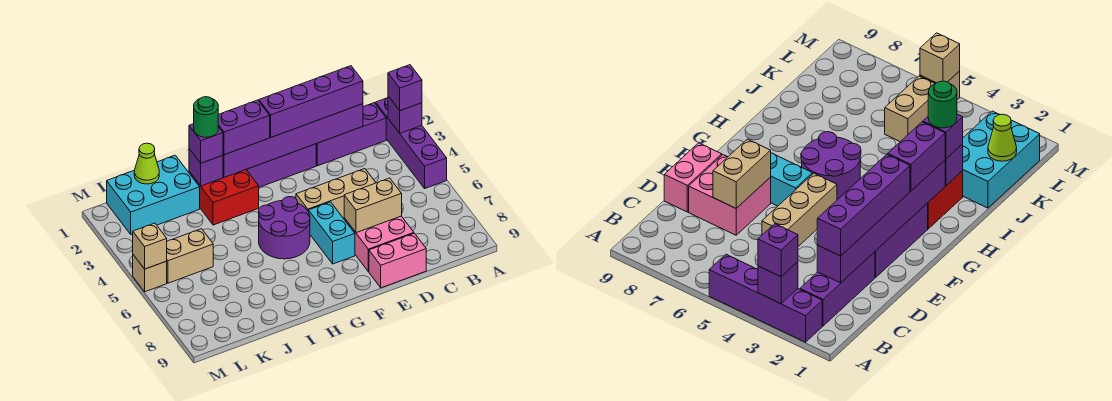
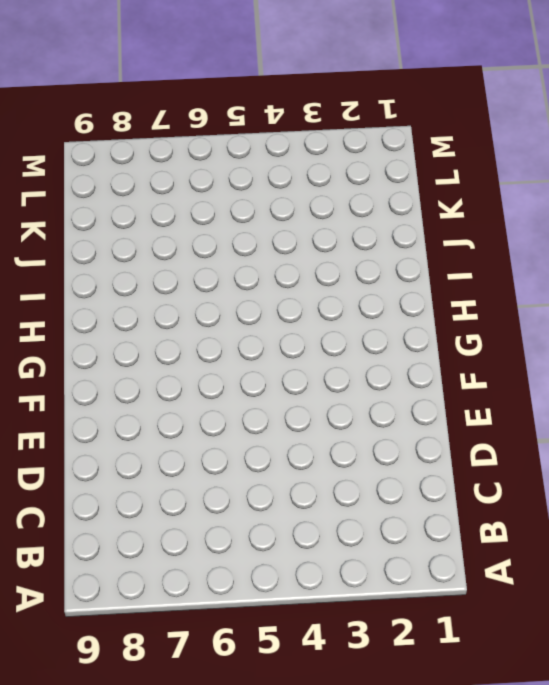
none -> purple 1x4 brick [375,98,447,188]
none -> purple 1x3 brick [316,103,386,166]
none -> tan 1x3 brick [296,169,376,219]

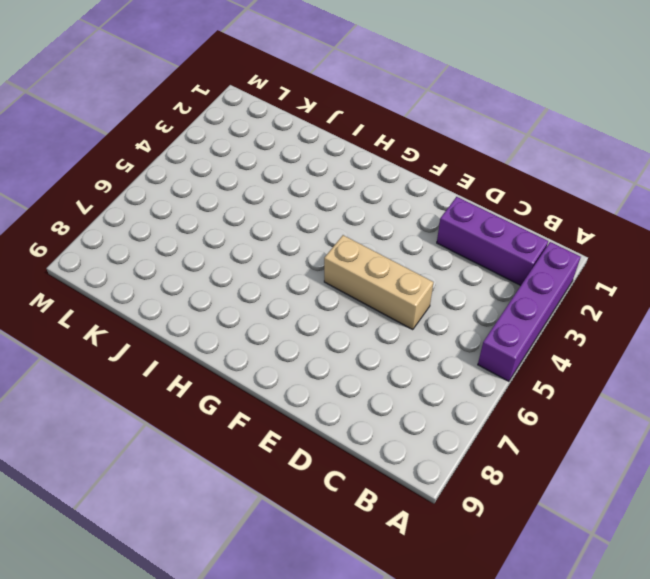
none -> pink 2x2 brick [344,216,414,272]
none -> pink 1x2 brick [369,233,426,288]
none -> purple 1x3 brick [246,144,316,187]

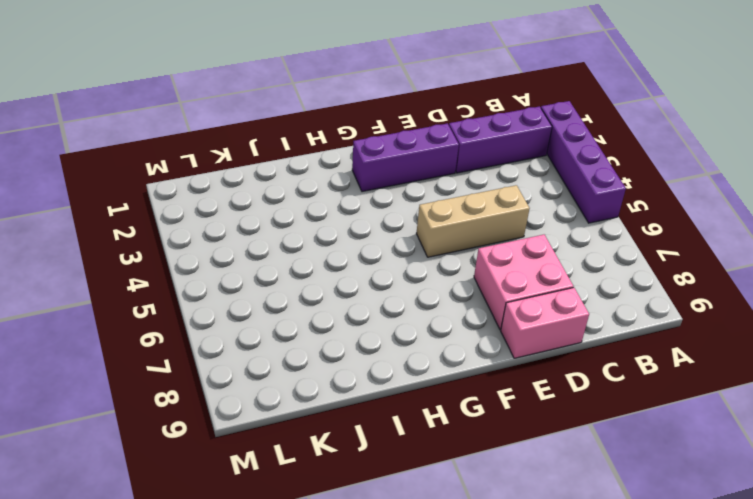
none -> cyan 1x2 brick [308,202,355,264]
none -> purple 2x2 round brick [259,197,310,259]
none -> red 2x2 brick [189,170,259,225]

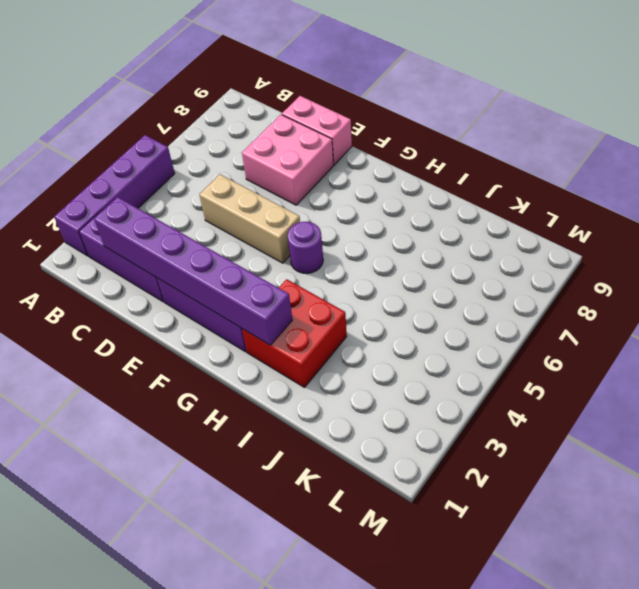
purple 1x1 round brick [288,222,323,274] -> purple 2x2 round brick [259,197,310,259]
none -> cyan 1x2 brick [308,202,355,264]
none -> cyan 2x3 brick [107,155,200,235]
none -> tan 1x2 brick [167,229,213,283]

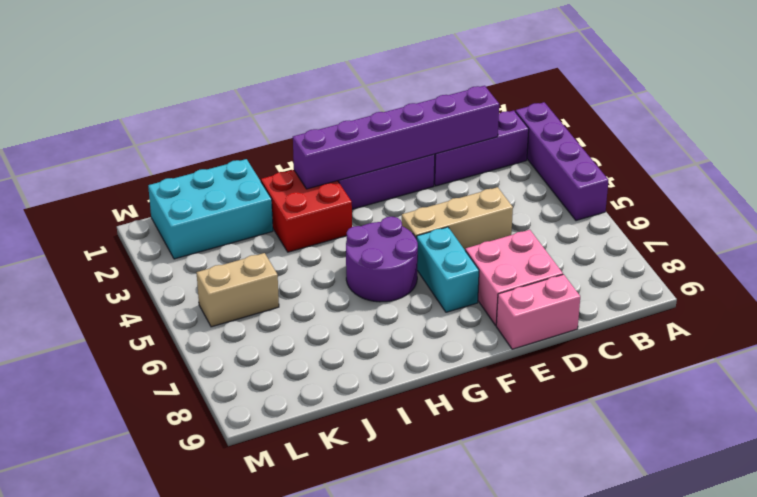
none -> tan 1x1 brick [133,255,167,292]
none -> purple 1x1 brick [388,96,422,133]
none -> tan 1x2 brick [344,178,402,233]

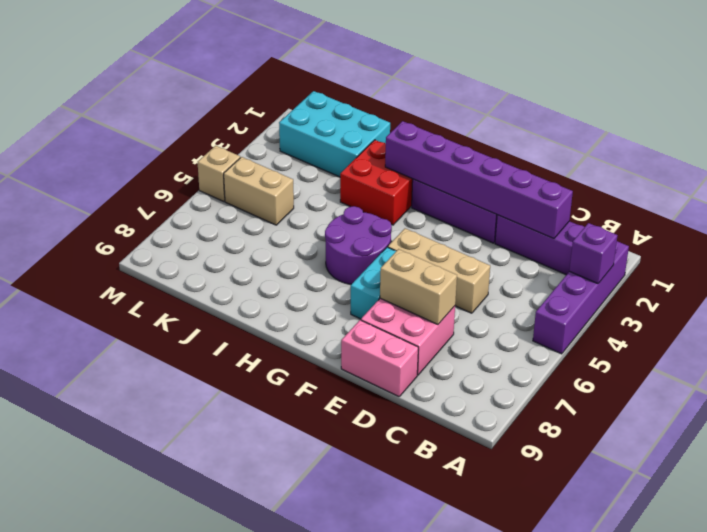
none -> purple 1x1 brick [189,149,223,186]
none -> lime 1x1 cone [134,143,159,184]
none -> tan 1x1 brick [133,223,167,269]

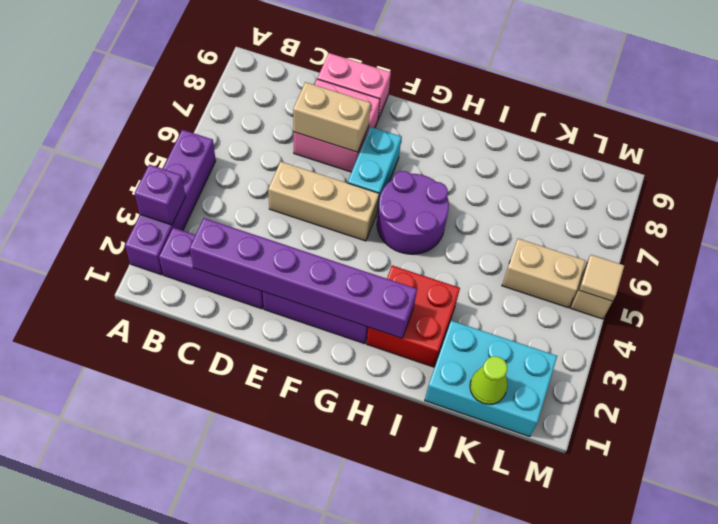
tan 1x1 tile [579,255,624,301] -> tan 1x1 brick [133,223,167,269]
none -> purple 1x1 brick [189,149,223,186]
none -> purple 1x1 brick [388,65,422,111]
none -> purple 1x4 brick [259,66,363,137]

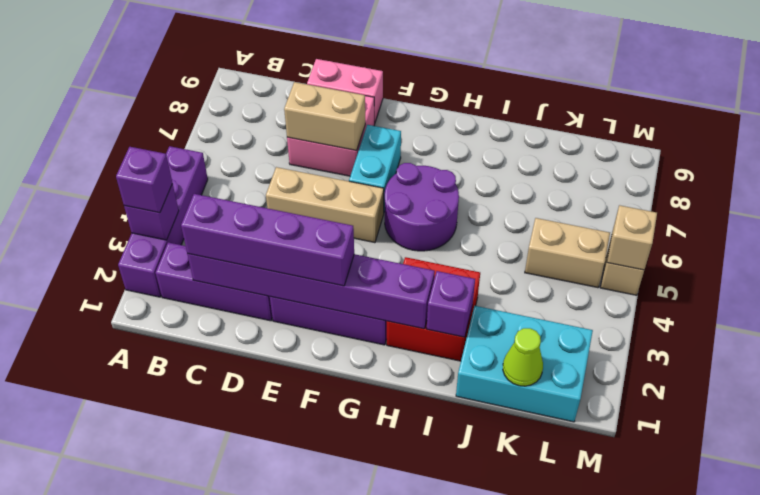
none -> purple 1x2 brick [218,100,270,155]
none -> purple 1x1 brick [189,124,223,163]
none -> green 1x1 round brick [194,97,218,137]

